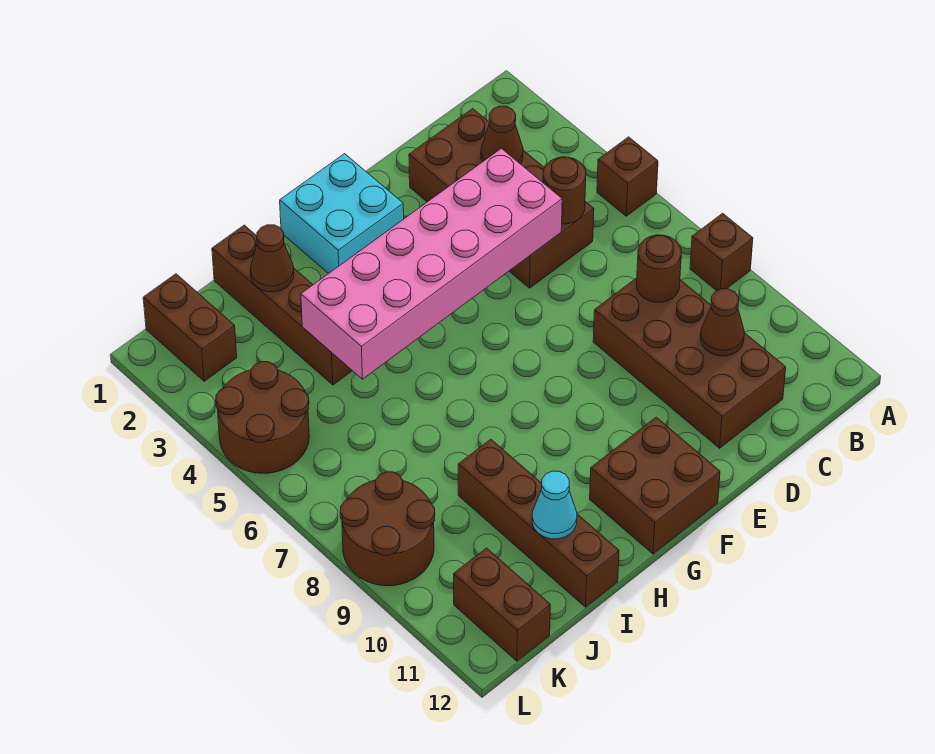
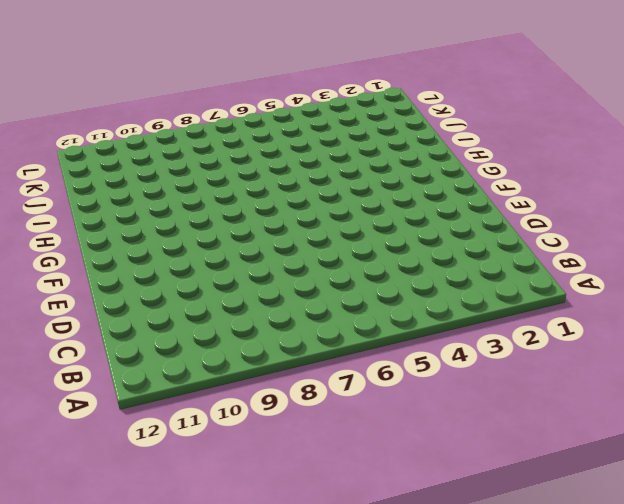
none -> brown 1x1 brick [597,137,658,216]
none -> brown 1x1 brick [690,213,753,291]
none -> brown 2x4 brick [409,109,594,288]

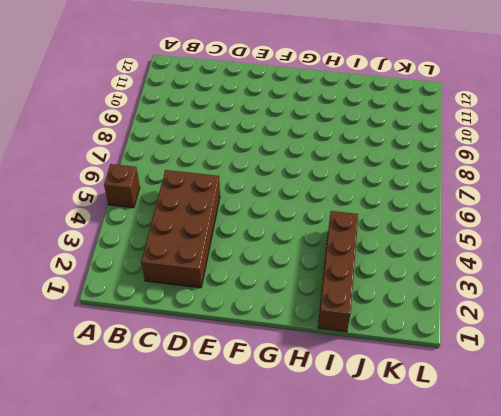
none -> brown 1x1 brick [690,213,753,291]
none -> brown 2x4 brick [593,278,786,448]
none -> cyan 2x2 brick [280,154,404,274]

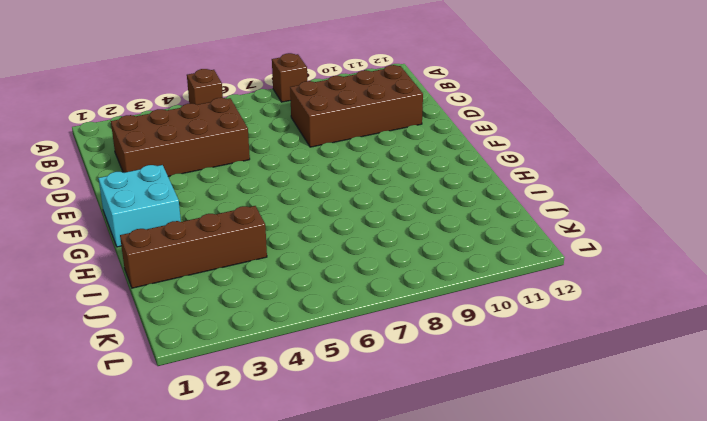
none -> brown 2x2 brick [590,417,720,554]
none -> brown 1x4 brick [458,439,619,607]
none -> brown 1x2 brick [143,274,237,381]

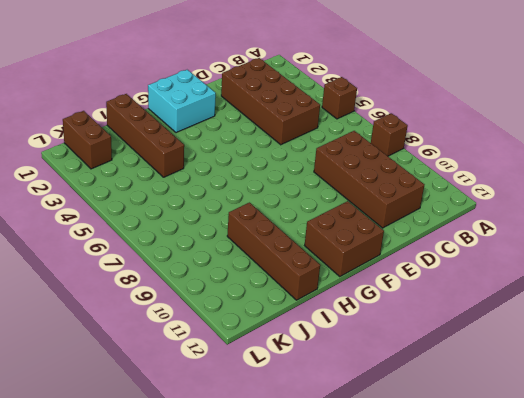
none -> brown 2x2 round brick [216,362,309,473]
none -> brown 2x2 round brick [340,472,435,586]
none -> brown 1x2 brick [454,548,550,661]

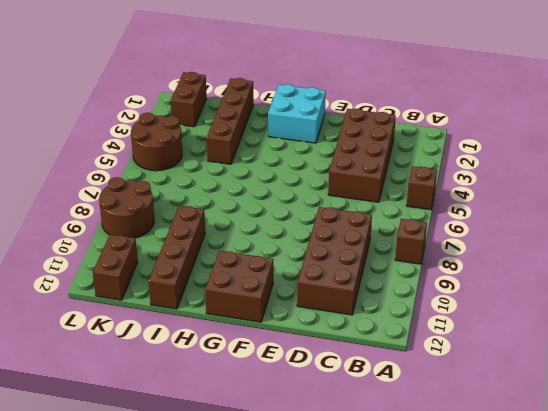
none -> brown 1x1 cone [481,106,523,164]
none -> brown 1x1 round brick [543,157,586,224]
none -> brown 1x1 round brick [637,235,681,302]

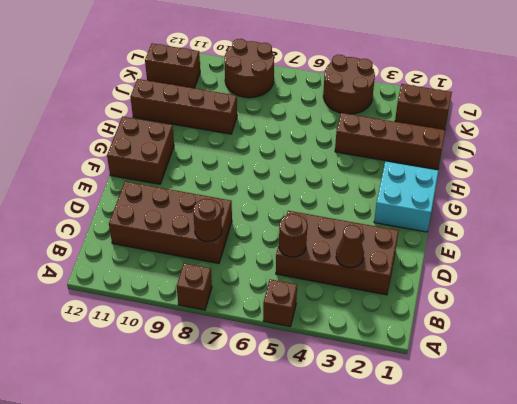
none -> brown 1x1 cone [701,289,744,356]
none -> pink 2x6 brick [301,148,562,379]
none -> brown 1x1 cone [250,225,294,292]

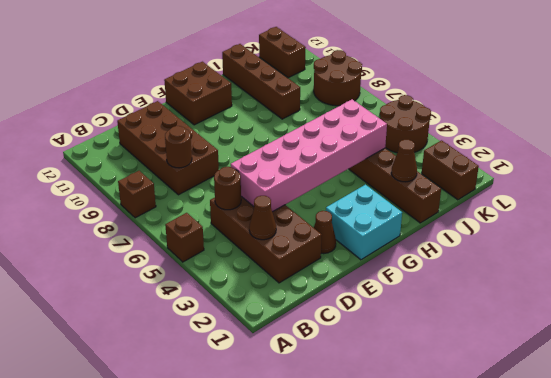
brown 1x1 cone [314,211,336,254] -> brown 1x1 cone moved to [701,289,744,356]
none -> cyan 1x1 cone [532,471,577,539]

